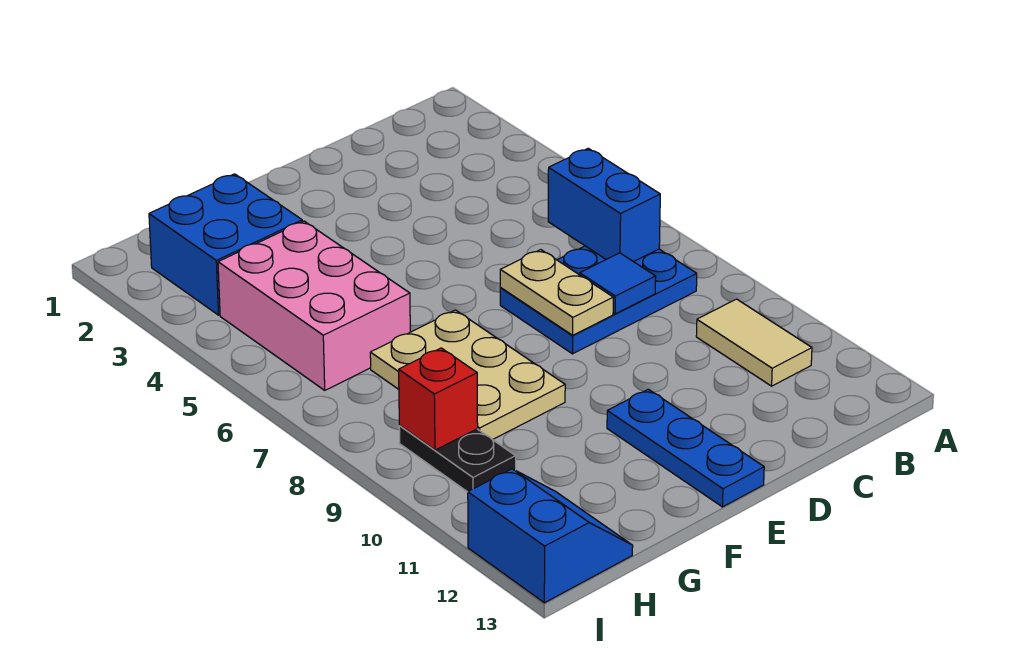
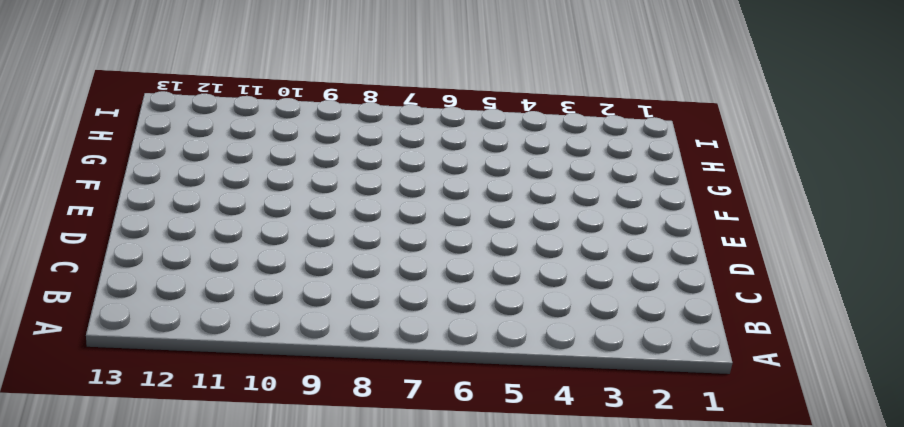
none -> blue 2x3 plate [500,246,697,354]
none -> tan 1x2 tile [696,299,812,386]
none -> blue 1x3 plate [607,389,764,507]

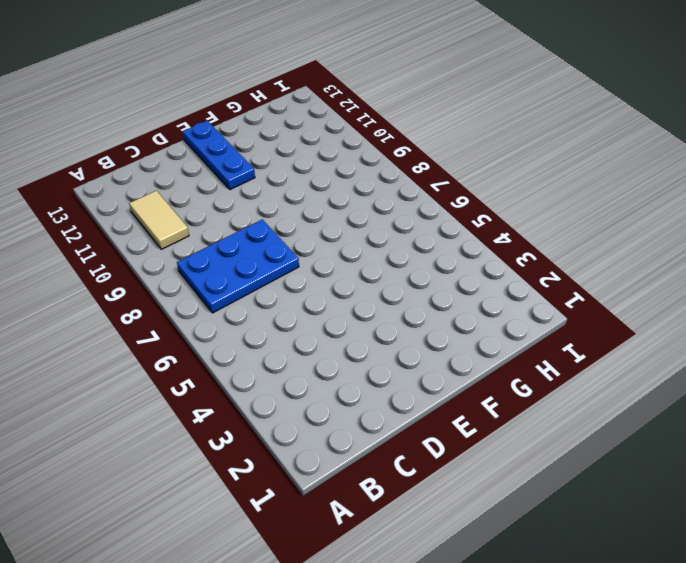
none -> tan 2x3 plate [370,310,565,440]
none -> blue 2x2 brick [149,174,302,315]
none -> pink 2x3 brick [218,221,410,390]

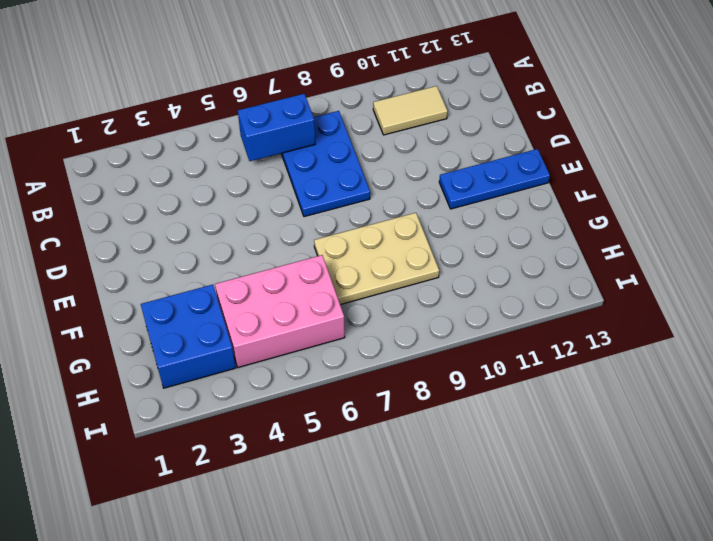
none -> black 1x2 plate [399,426,516,492]
none -> blue 2x2 slope [468,469,633,603]
none -> blue 1x1 tile [580,253,656,314]

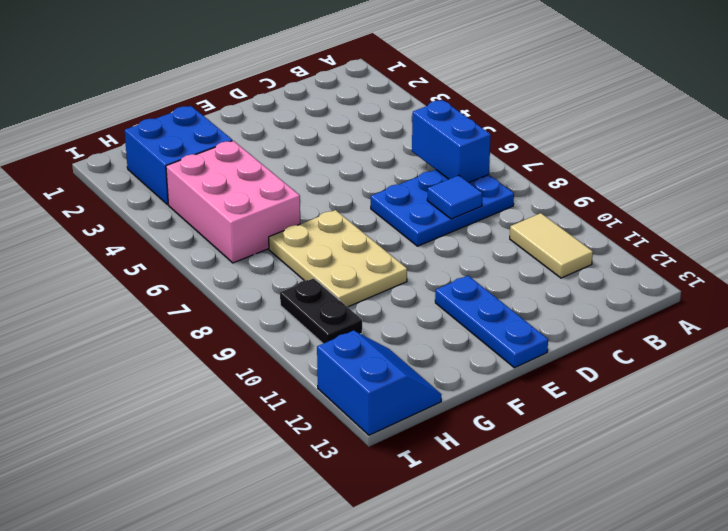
none -> tan 1x2 plate [500,250,613,335]
none -> red 1x1 brick [399,348,478,450]

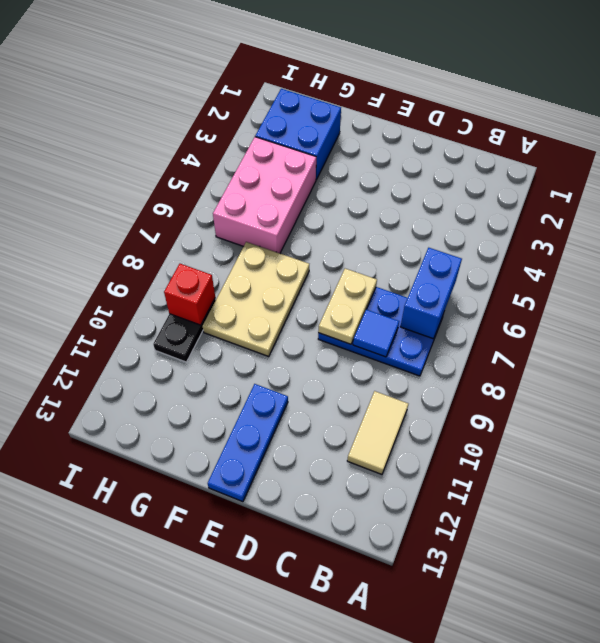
none -> blue 2x2 slope [468,469,633,603]

